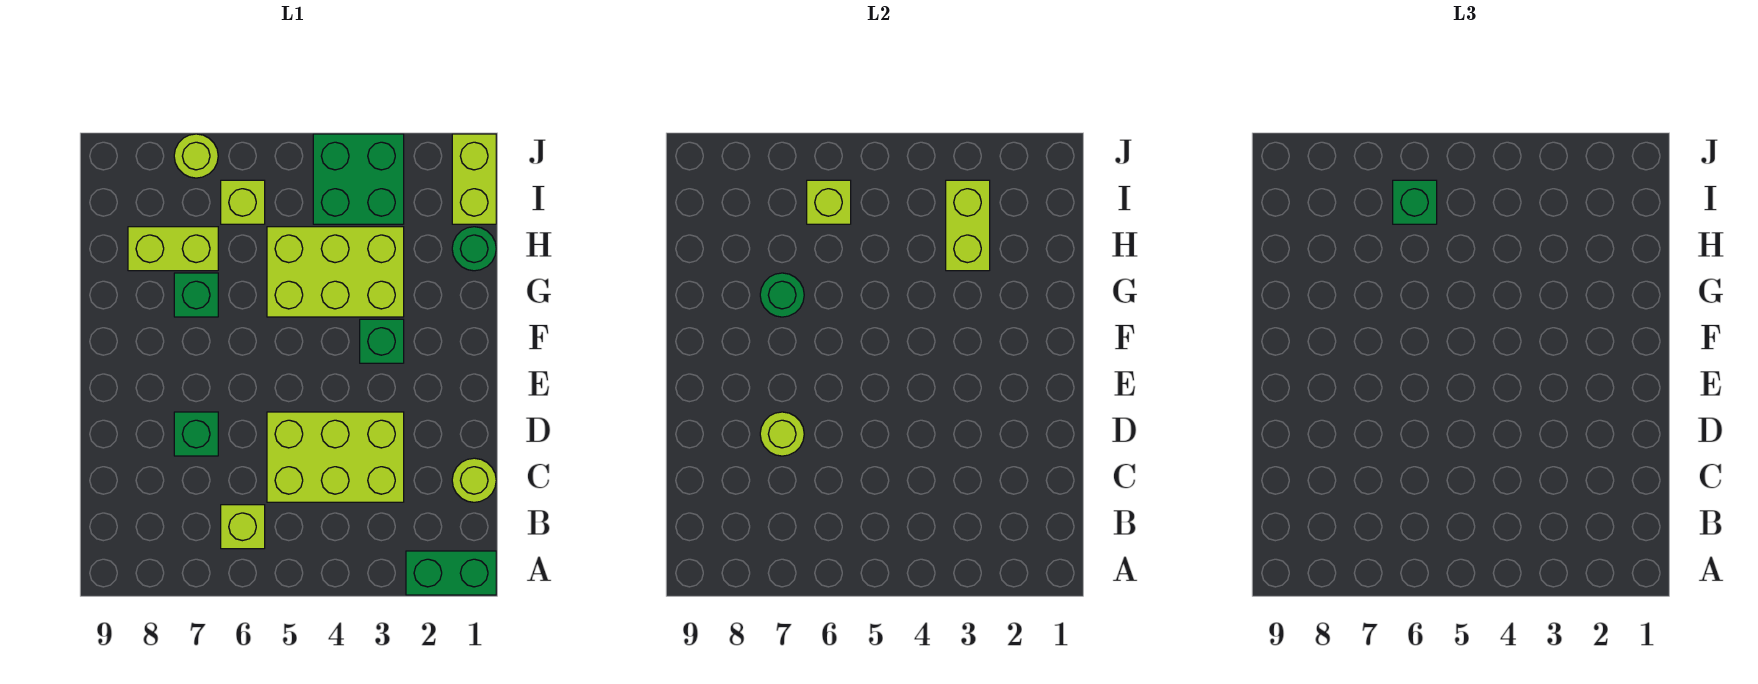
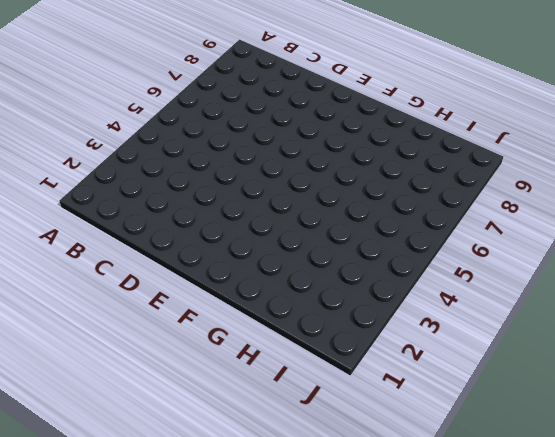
none -> green 1x2 brick [406,551,496,595]
none -> lime 1x1 brick [221,505,265,549]
none -> lime 1x1 round brick [452,458,496,502]

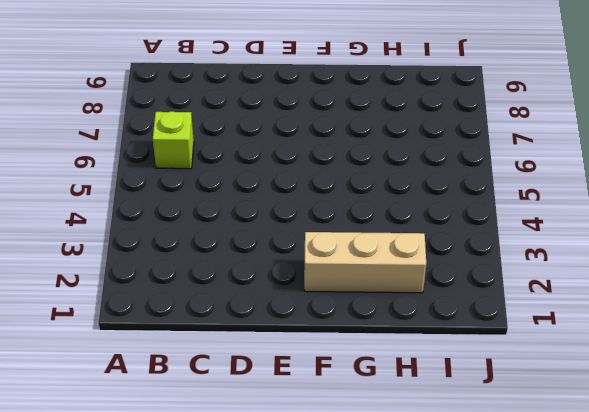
tan 1x3 brick [304,232,426,293] -> none
none -> green 1x2 brick [406,551,496,595]
none -> lime 1x1 round brick [452,458,496,502]
none -> lime 2x3 brick [267,412,404,502]

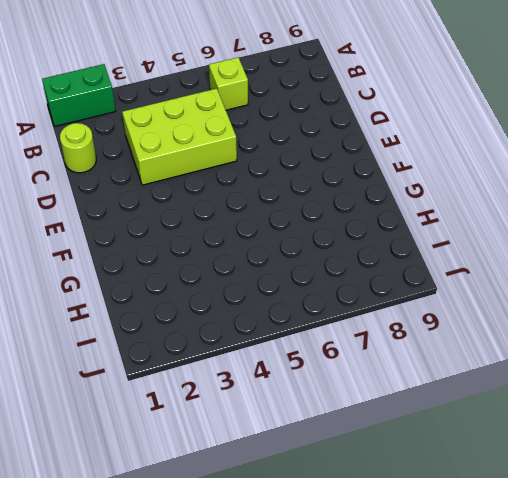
none -> green 1x1 brick [174,412,218,456]
none -> green 1x1 brick [360,319,404,363]
none -> lime 2x3 brick [267,227,404,317]

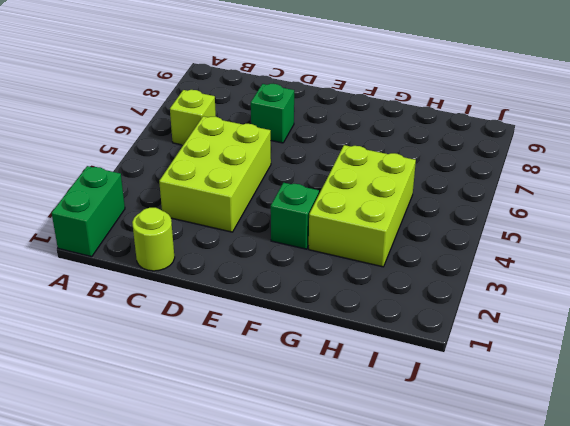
none -> green 1x1 brick [174,273,218,317]
none -> green 1x1 round brick [452,227,496,271]
none -> lime 1x2 brick [128,227,218,271]

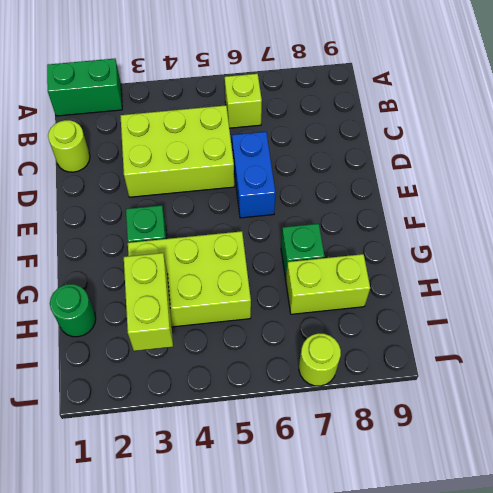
blue 1x2 brick [232,132,275,218] -> none
none -> green 1x1 brick [174,412,218,456]
none -> lime 1x2 brick [452,134,496,224]
none -> green 2x2 brick [313,134,404,224]

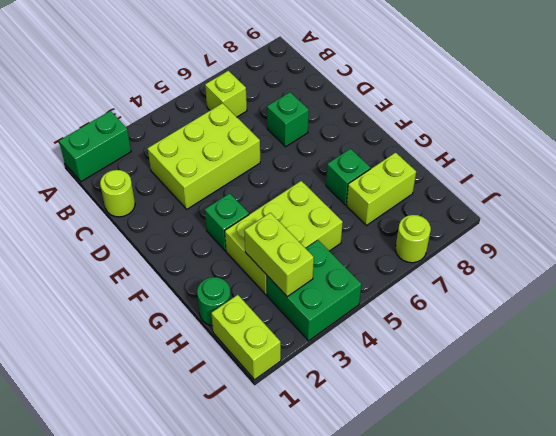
none -> lime 1x1 brick [221,180,265,224]
none -> lime 1x1 round brick [760,412,804,456]
none -> green 1x1 round brick [760,273,804,317]

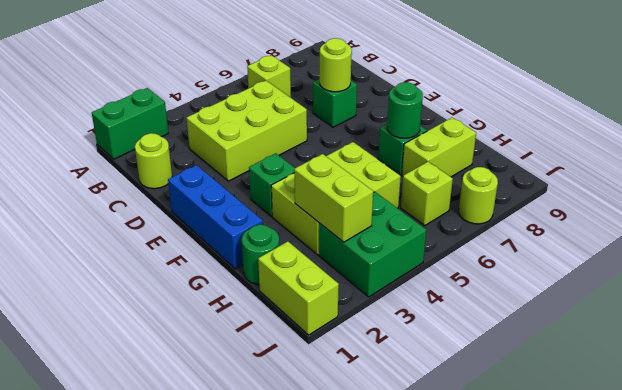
blue 1x3 brick [168,165,263,269] -> none
none -> lime 1x1 brick [807,180,851,224]
none -> green 1x1 brick [1393,180,1437,224]

